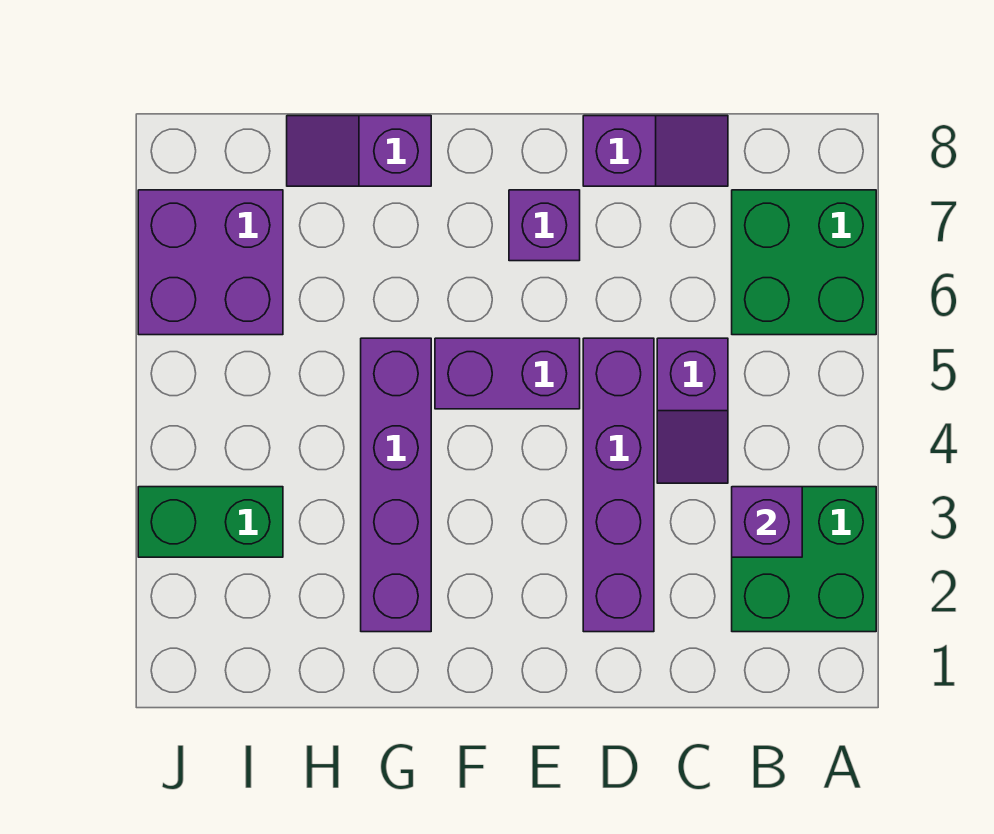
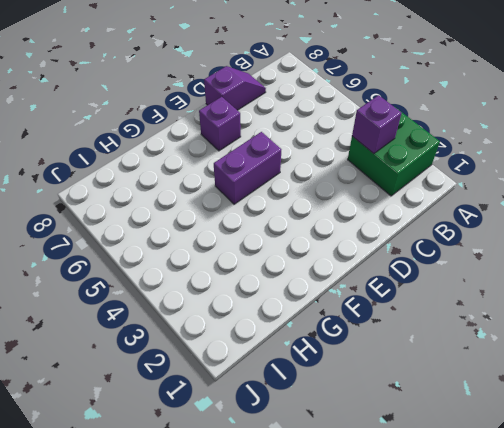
none -> green 2x2 brick [732,190,876,335]
none -> purple 1x2 slope [657,338,728,483]
none -> purple 1x4 brick [583,338,654,632]

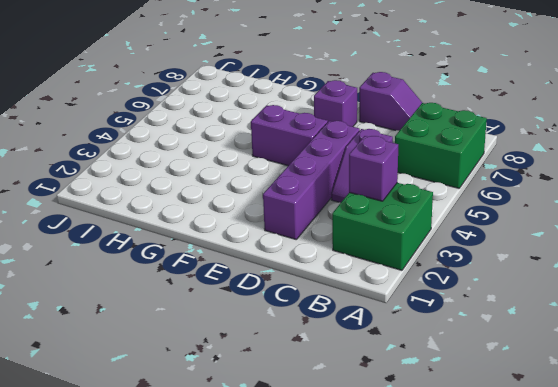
none -> purple 1x4 brick [361,338,431,632]
none -> purple 1x2 slope [287,116,431,186]
none -> green 1x2 brick [138,487,283,557]

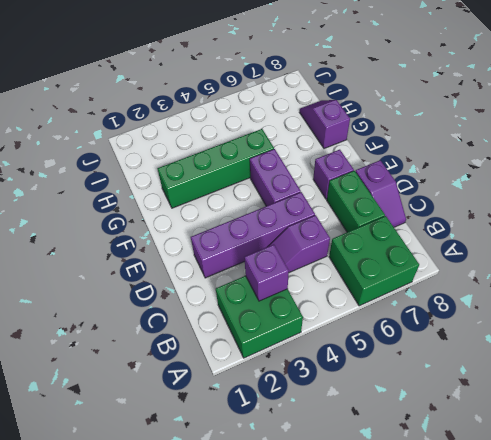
green 1x2 brick [327,171,385,232] -> green 1x2 brick moved to [138,487,283,557]
green 1x4 brick [157,129,274,208] -> purple 1x4 brick [361,338,431,632]
none -> purple 2x2 brick [138,190,283,335]

